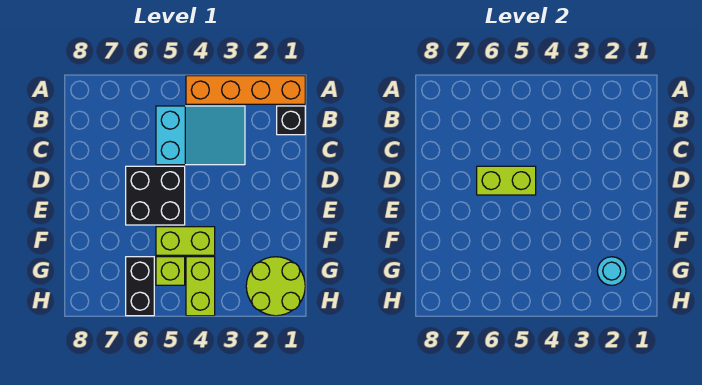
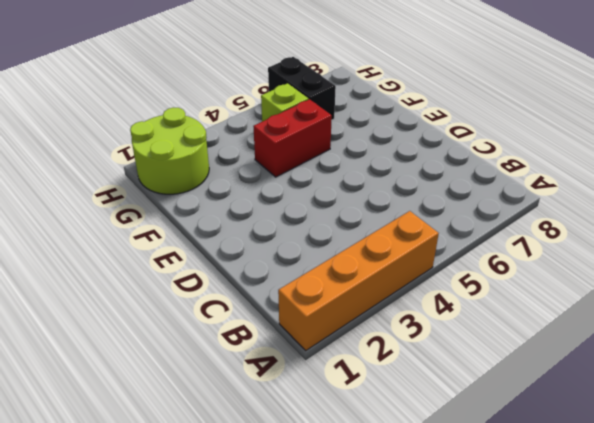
red 1x2 brick [253,99,332,177] -> lime 1x2 brick [156,227,215,255]
none -> black 1x1 brick [277,106,305,135]
none -> cyan 2x3 slope [156,106,245,165]

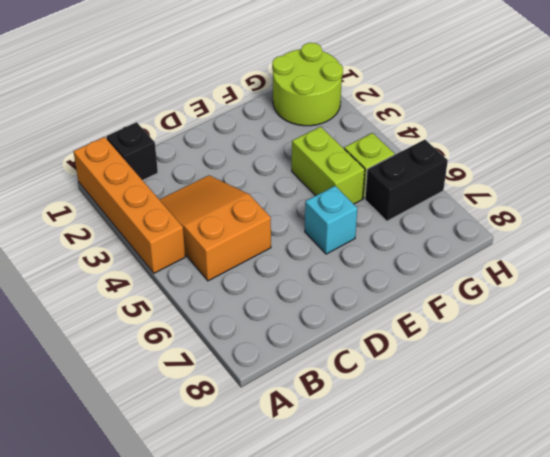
orange 2x3 slope [159,175,271,281] -> cyan 2x3 slope [156,106,245,165]
cyan 1x1 brick [305,186,357,254] -> black 2x2 brick [126,166,185,225]
none -> lime 1x2 brick [186,257,215,316]
none -> lime 1x2 brick [477,166,536,195]

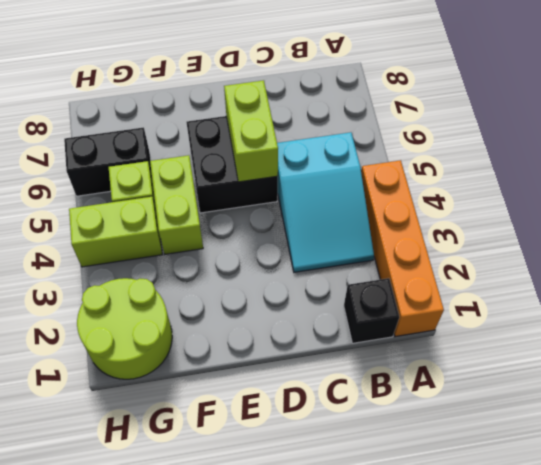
none -> cyan 1x1 round brick [597,257,626,285]

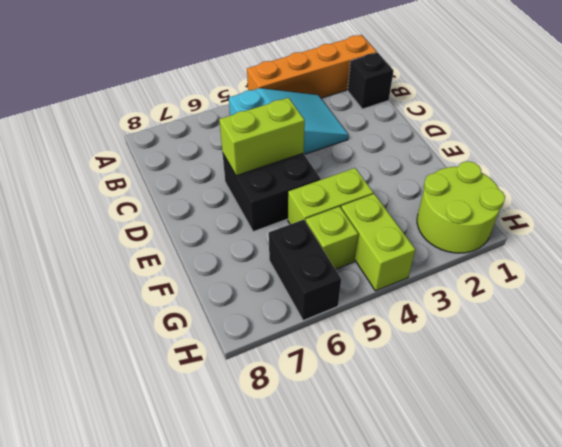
none -> cyan 1x1 round brick [597,257,626,285]

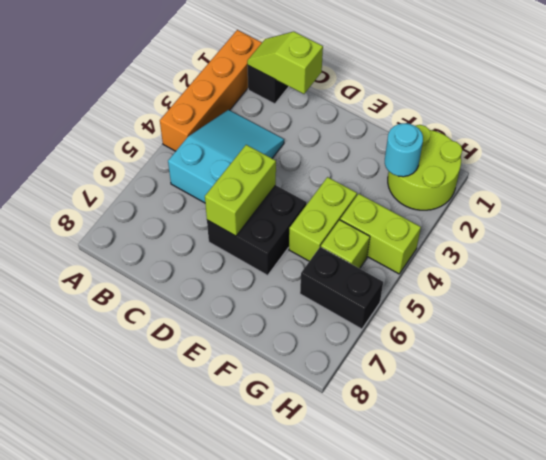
lime 1x2 slope [247,32,323,94] -> none

